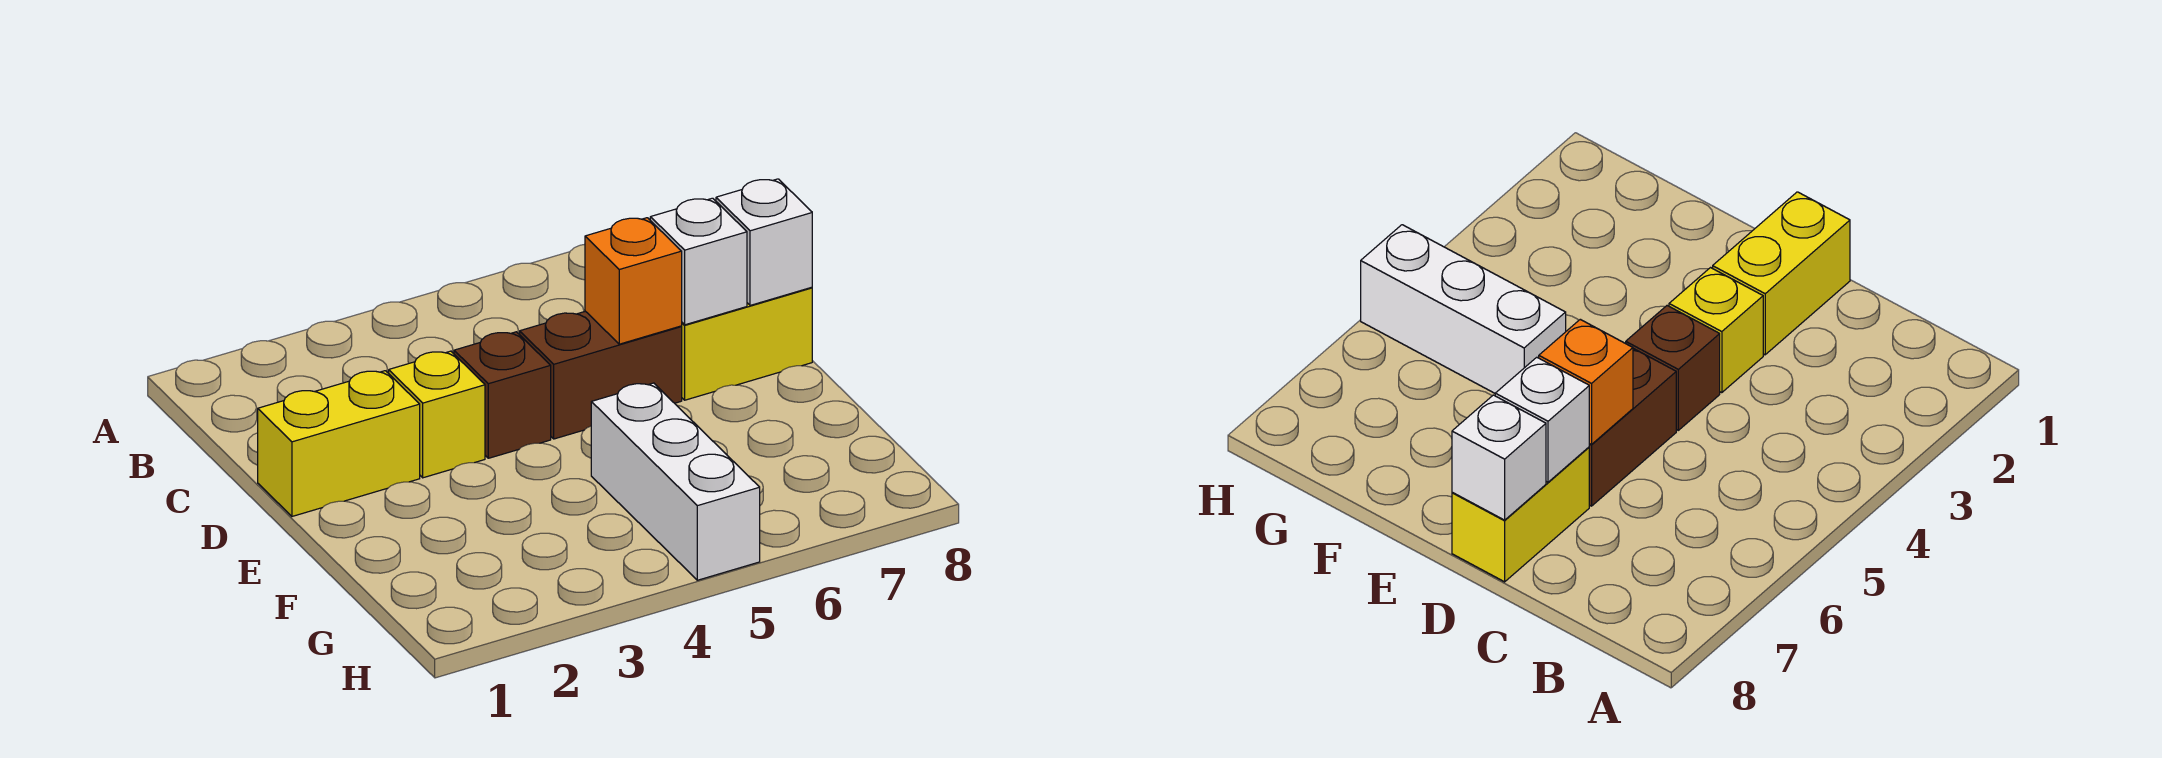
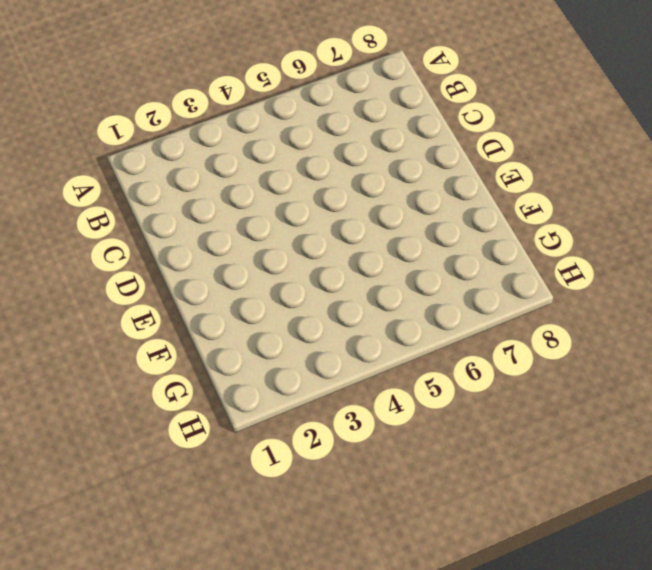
none -> yellow 1x2 brick [258,371,420,516]
none -> yellow 1x1 brick [389,351,485,478]

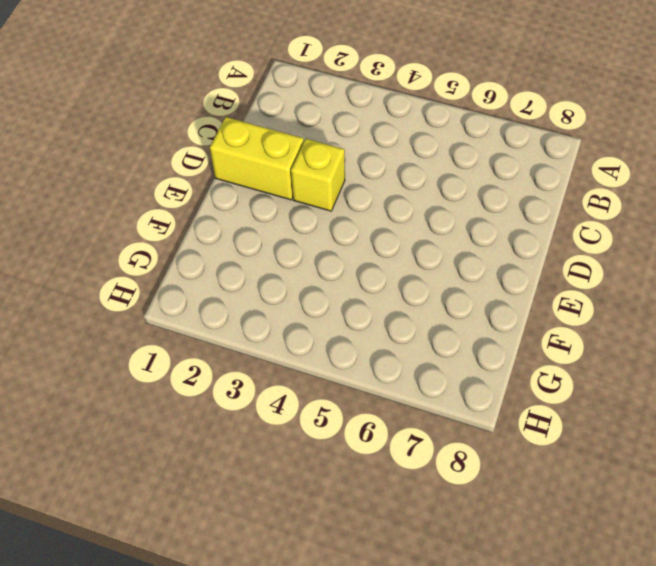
none -> brown 1x1 brick [454,332,551,458]
none -> brown 1x2 brick [520,311,682,439]

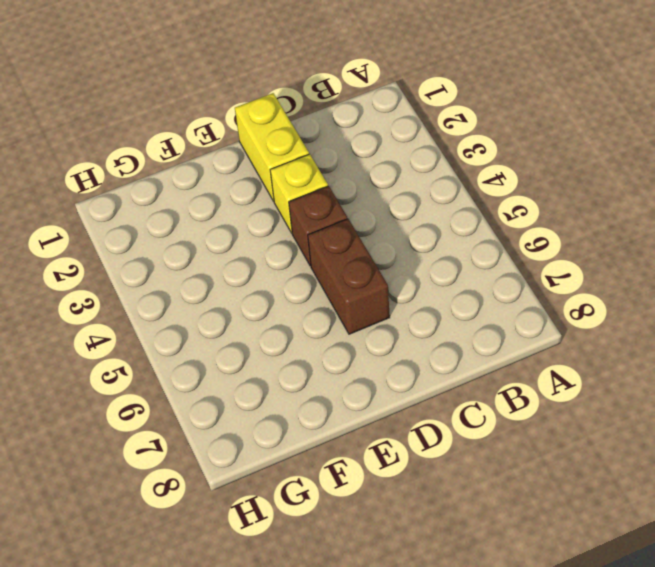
none -> yellow 1x2 brick [681,287,812,400]
none -> white 1x3 brick [591,383,760,580]

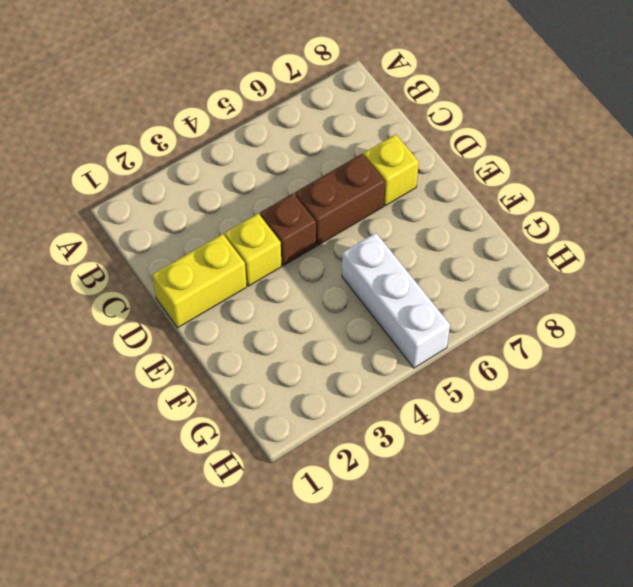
yellow 1x1 brick [364,134,419,206] -> yellow 1x2 brick [681,287,812,400]
none -> orange 1x1 brick [585,218,682,344]
none -> white 1x1 brick [650,198,747,325]

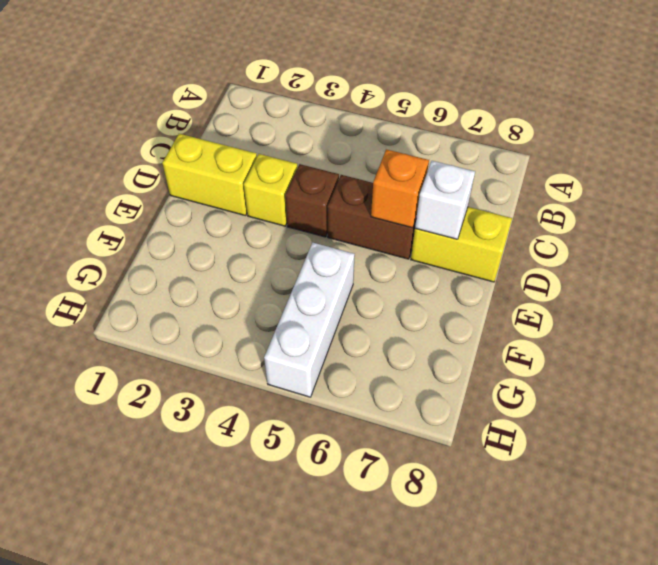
none -> white 1x1 brick [716,179,812,305]

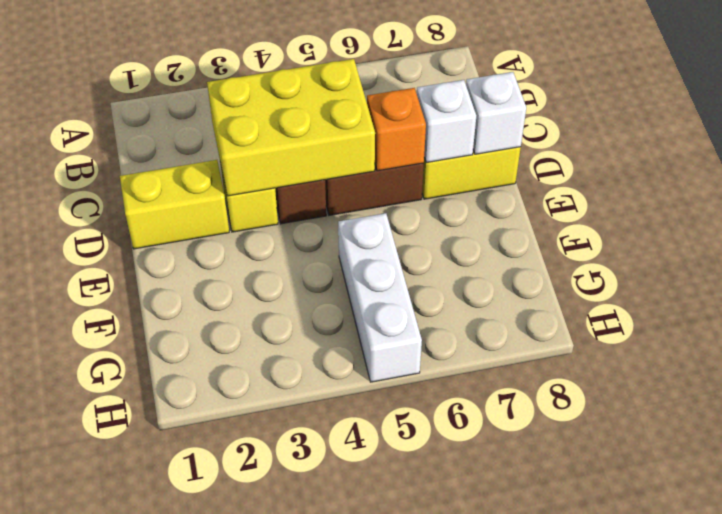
yellow 2x3 brick [207,59,375,196] -> none

